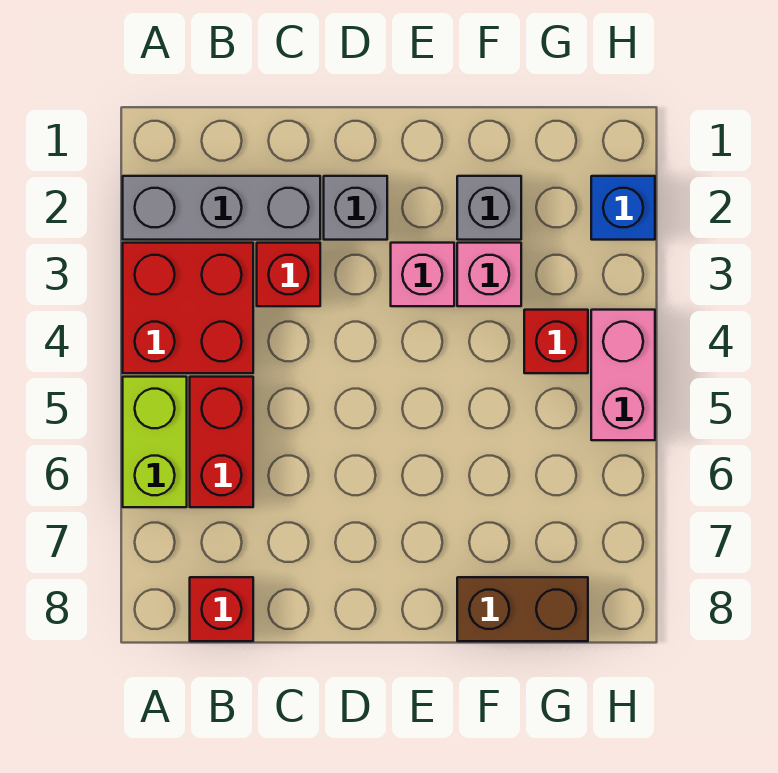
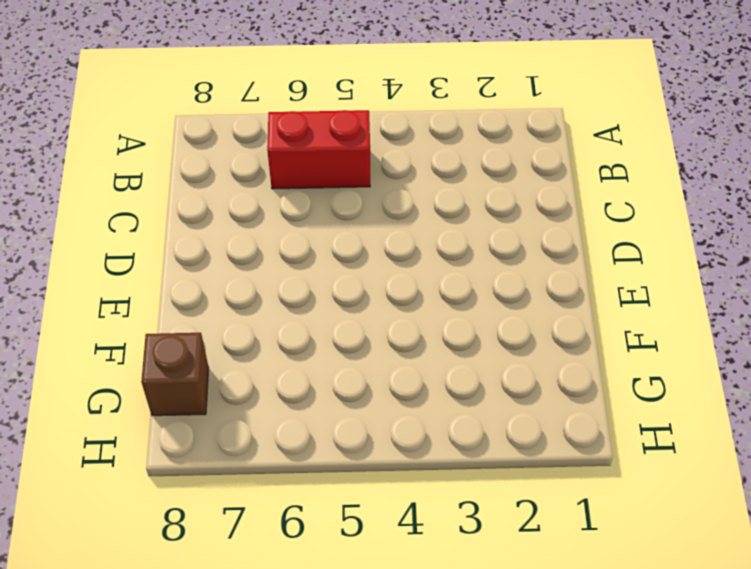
brown 1x1 brick [141,333,209,416] -> brown 1x2 brick [457,577,588,641]
none -> grey 1x3 brick [123,176,320,240]
none -> red 2x2 brick [123,243,253,373]
none -> lime 1x2 brick [123,377,187,507]

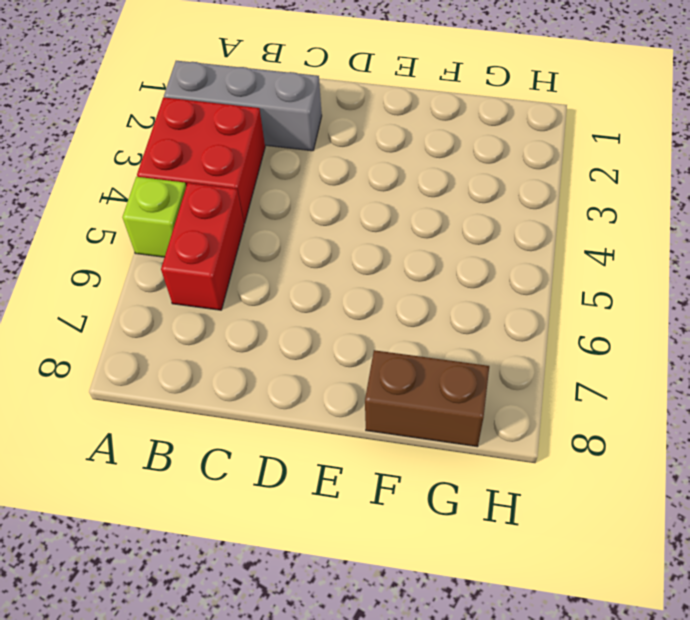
lime 1x1 brick [122,177,186,257] -> lime 1x2 brick [123,377,187,507]
none -> red 1x1 brick [190,577,253,641]
none -> red 1x1 brick [257,243,320,306]
none -> grey 1x1 brick [324,176,387,240]

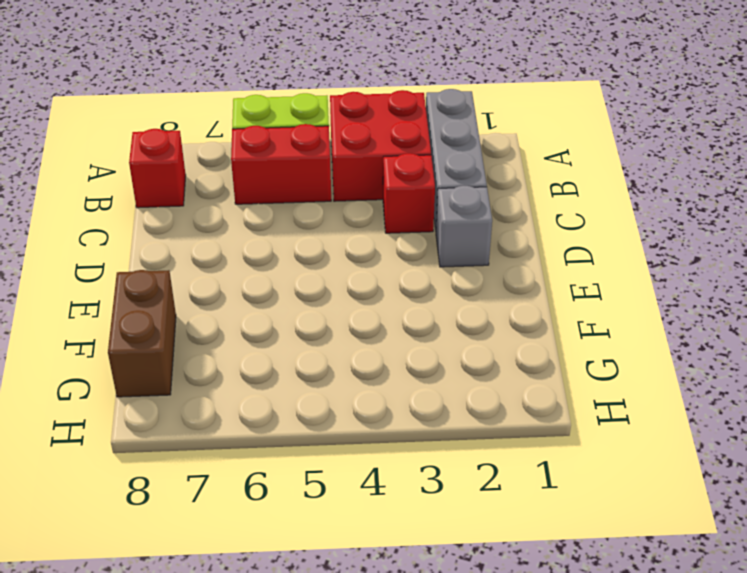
none -> pink 1x1 brick [391,243,454,306]
none -> grey 1x1 brick [457,176,521,240]
none -> pink 1x1 brick [457,243,521,306]

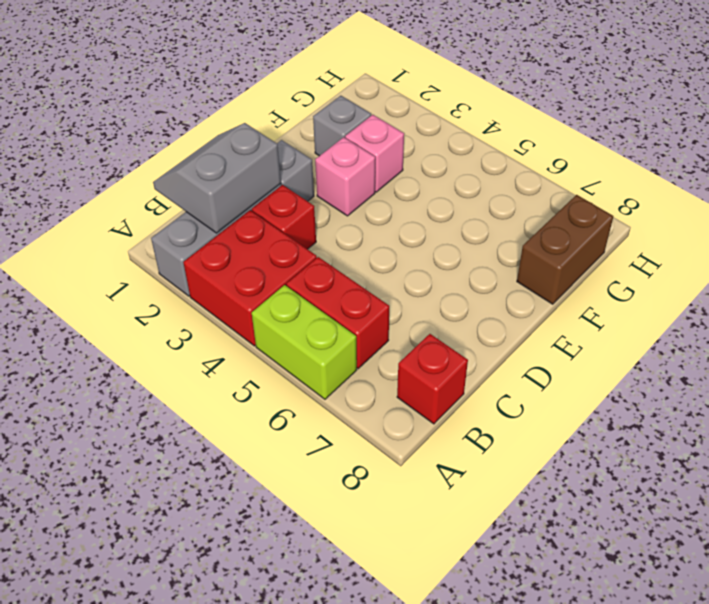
grey 2x2 slope [153,123,281,233] -> none
none -> red 1x1 brick [524,310,588,373]
none -> blue 1x1 brick [591,176,655,240]
none -> pink 1x2 brick [591,310,655,440]

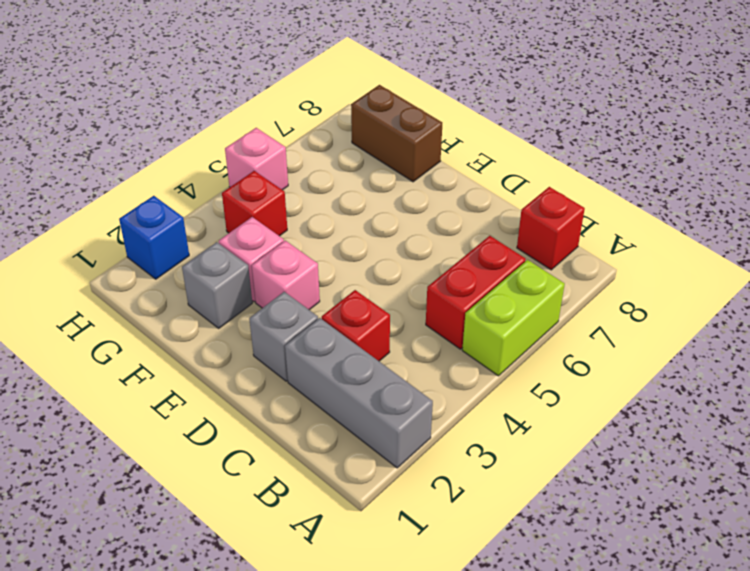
pink 1x1 brick [225,128,288,190] -> pink 1x2 brick [591,310,655,440]
none -> red 2x2 brick [123,243,253,373]

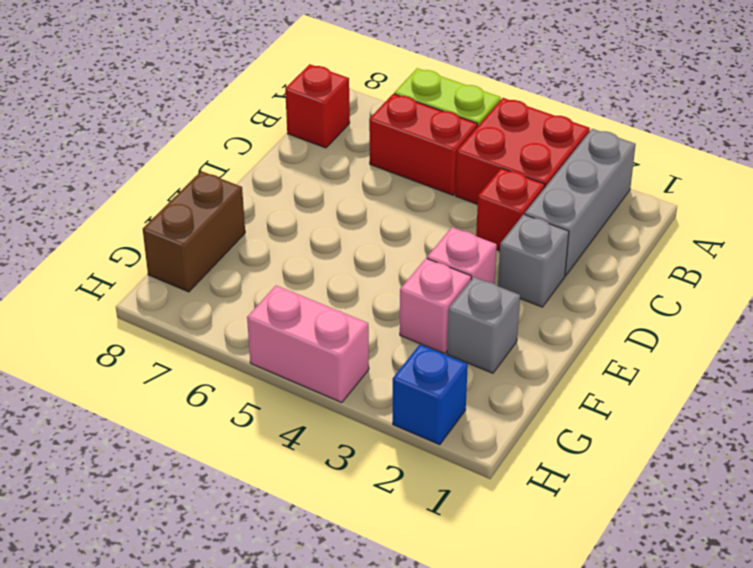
none -> red 1x1 brick [524,310,588,373]

